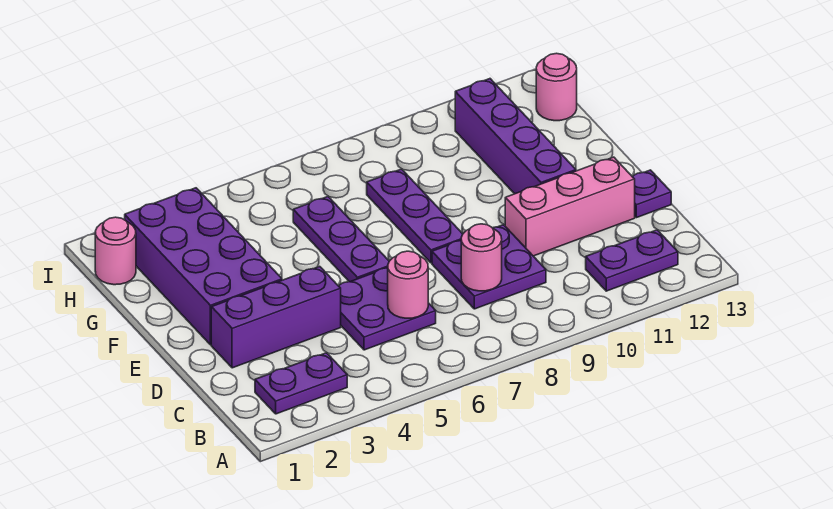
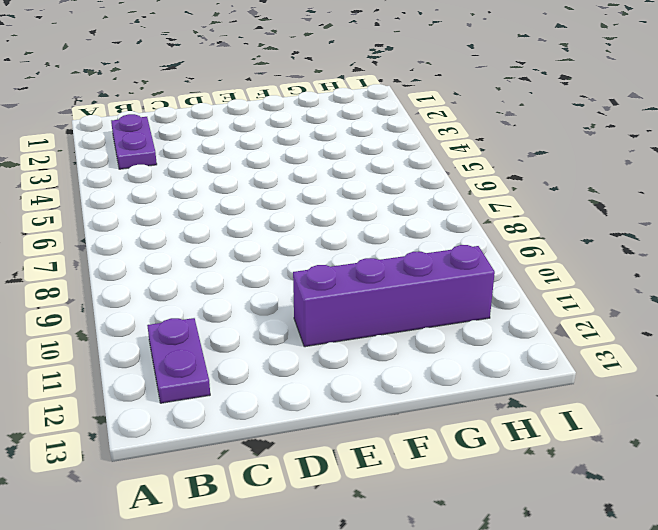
none -> purple 2x2 plate [339,268,436,350]
none -> purple 2x2 plate [432,225,546,309]
none -> purple 1x3 brick [211,266,341,368]

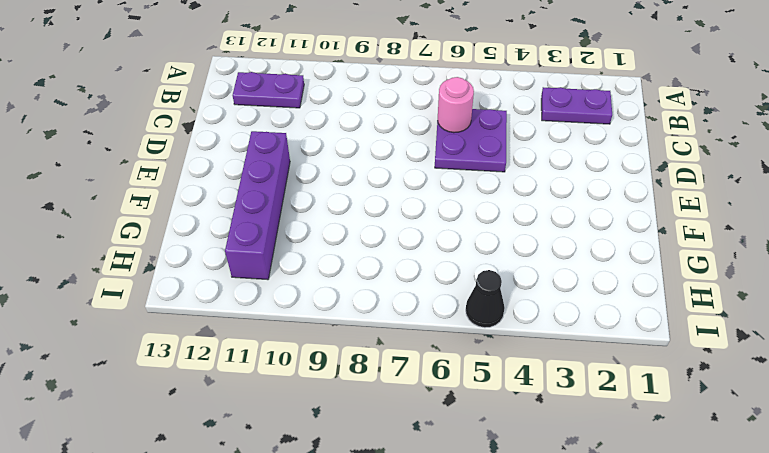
black 1x1 cone [466,270,505,328] -> none
none -> purple 2x2 plate [432,225,546,309]
none -> purple 1x3 brick [211,266,341,368]
none -> pink 1x3 brick [505,157,635,256]

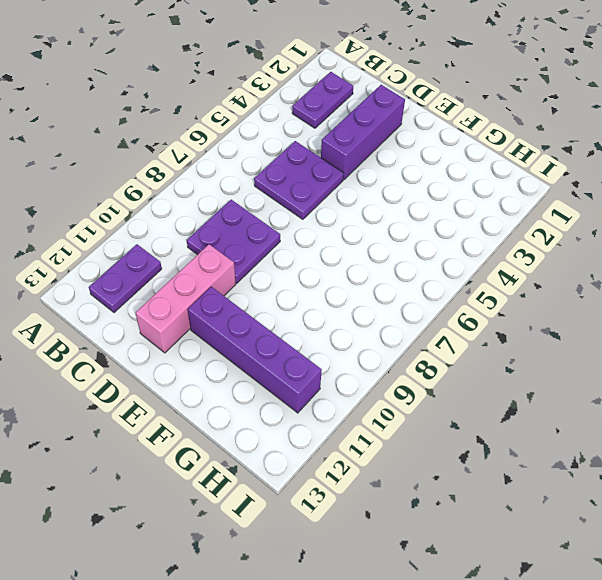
none -> purple 1x1 plate [632,170,671,218]
none -> purple 2x4 brick [125,188,282,345]
none -> purple 1x3 plate [293,197,389,282]

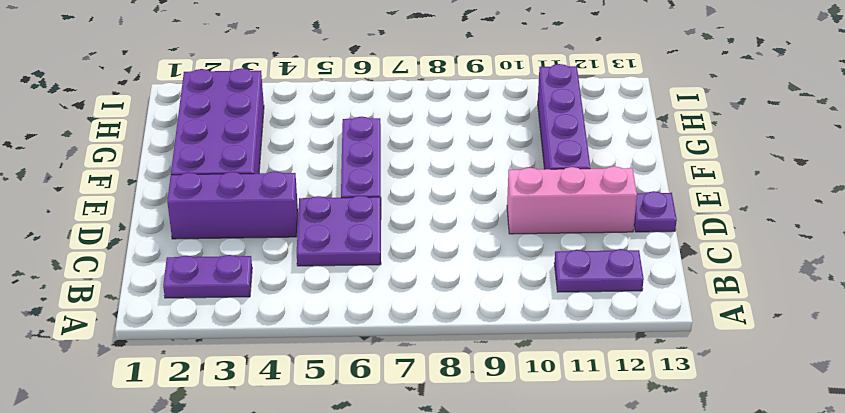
none -> purple 2x2 plate [432,225,546,309]
none -> purple 1x3 plate [367,169,463,263]
none -> pink 1x1 round brick [95,217,136,285]

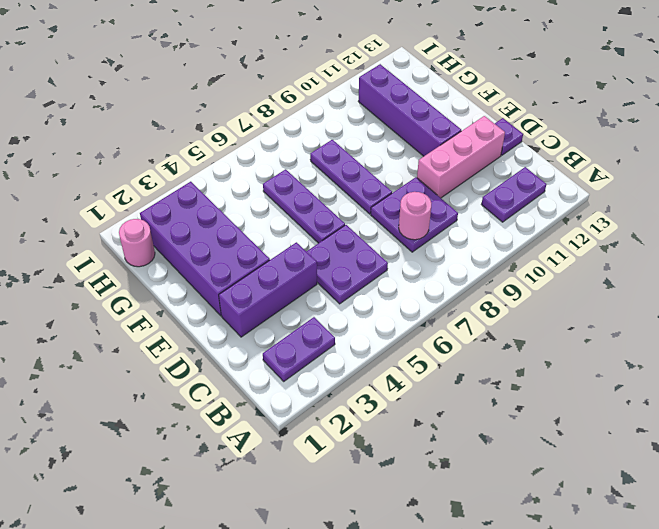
none -> pink 1x1 round brick [536,53,577,121]
none -> pink 1x1 round brick [388,251,428,318]

